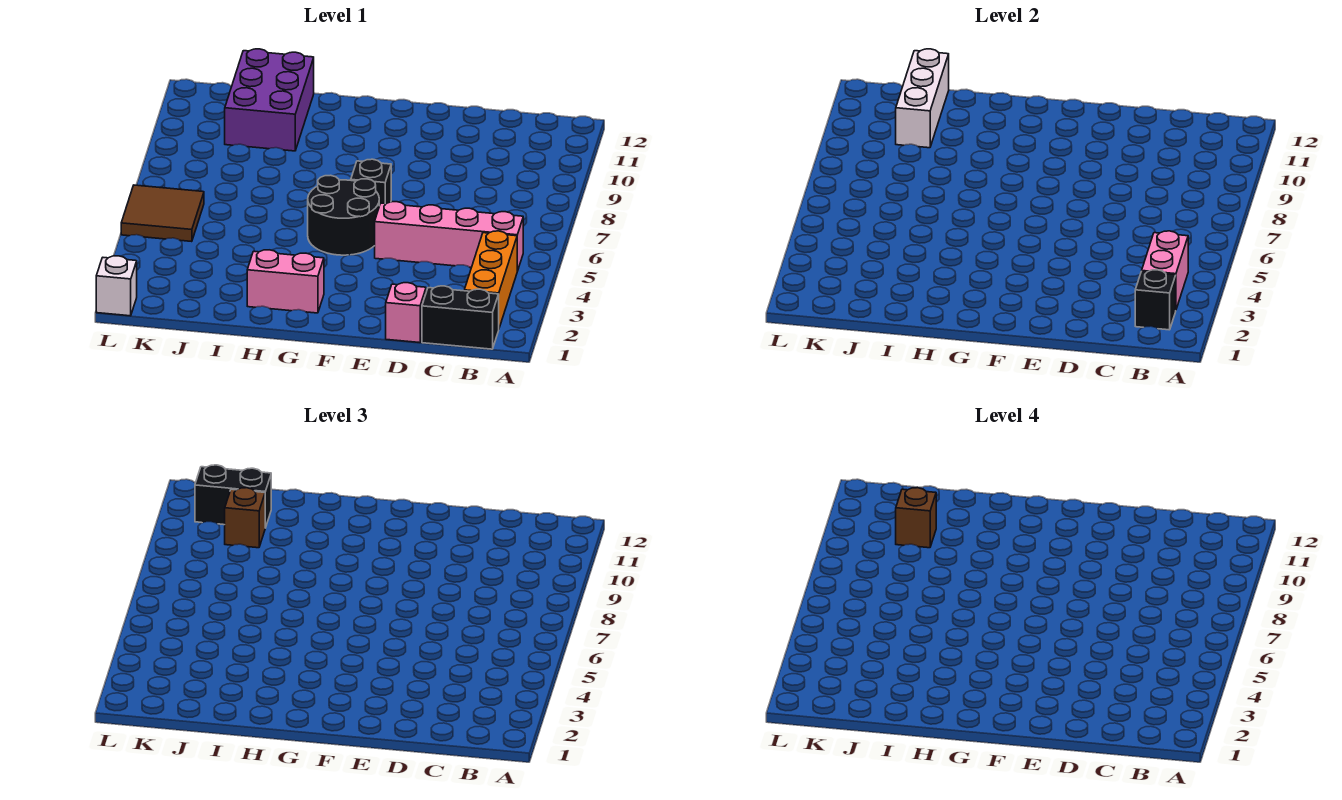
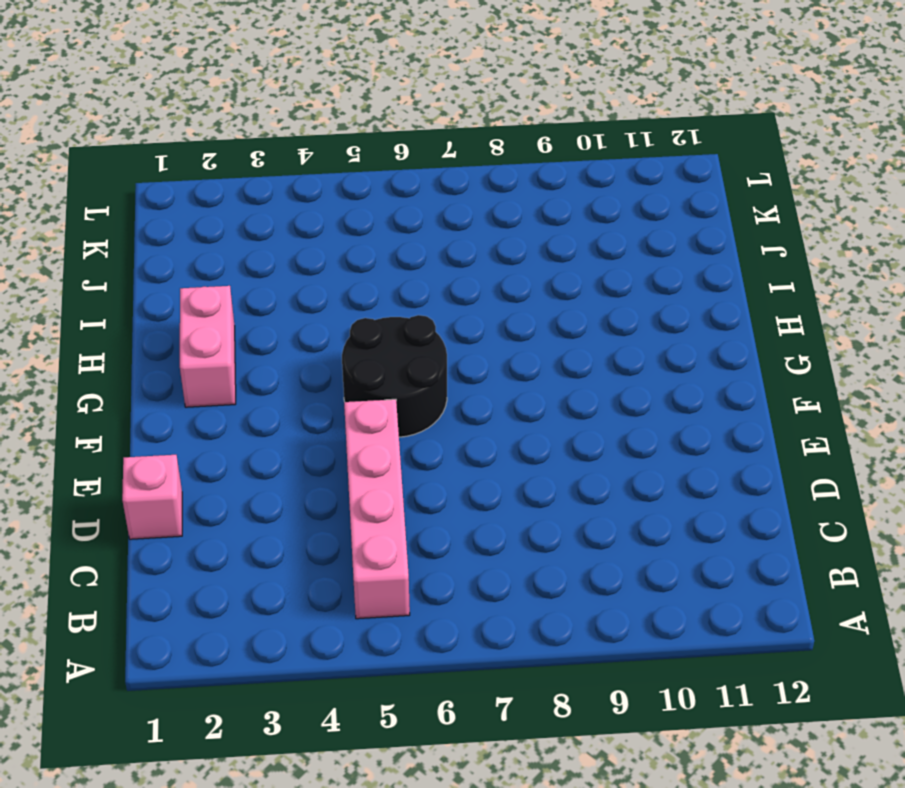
none -> black 1x2 brick [422,286,499,349]
none -> orange 1x3 brick [464,231,517,328]
none -> black 1x1 brick [351,159,391,206]

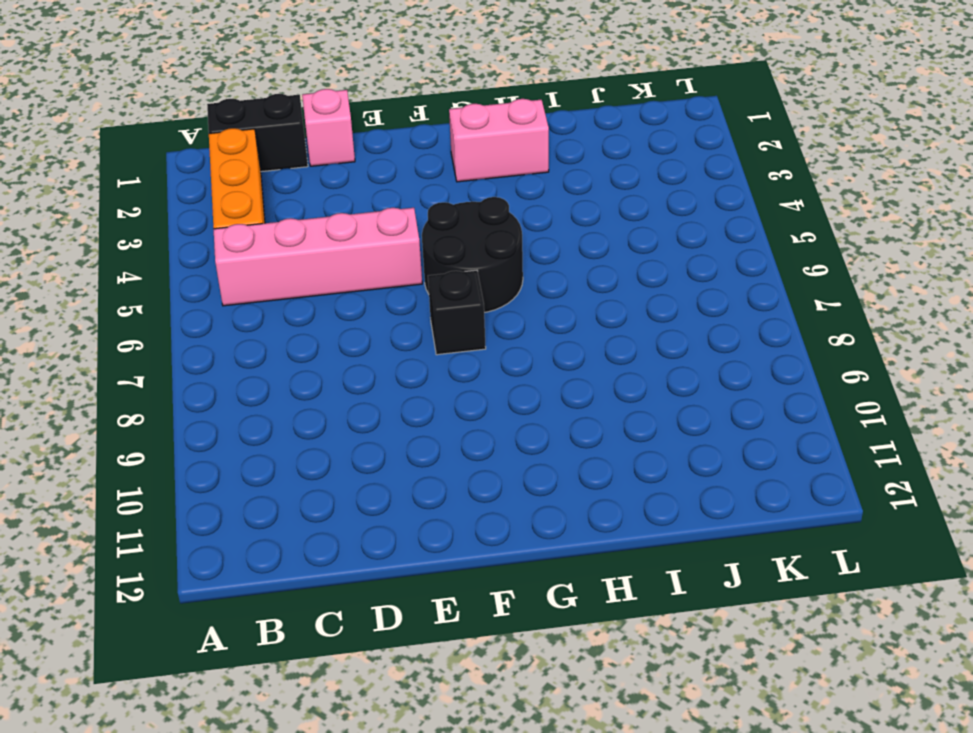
none -> purple 2x3 brick [225,49,314,151]
none -> brown 2x2 tile [121,185,204,242]
none -> white 1x1 brick [96,256,137,316]

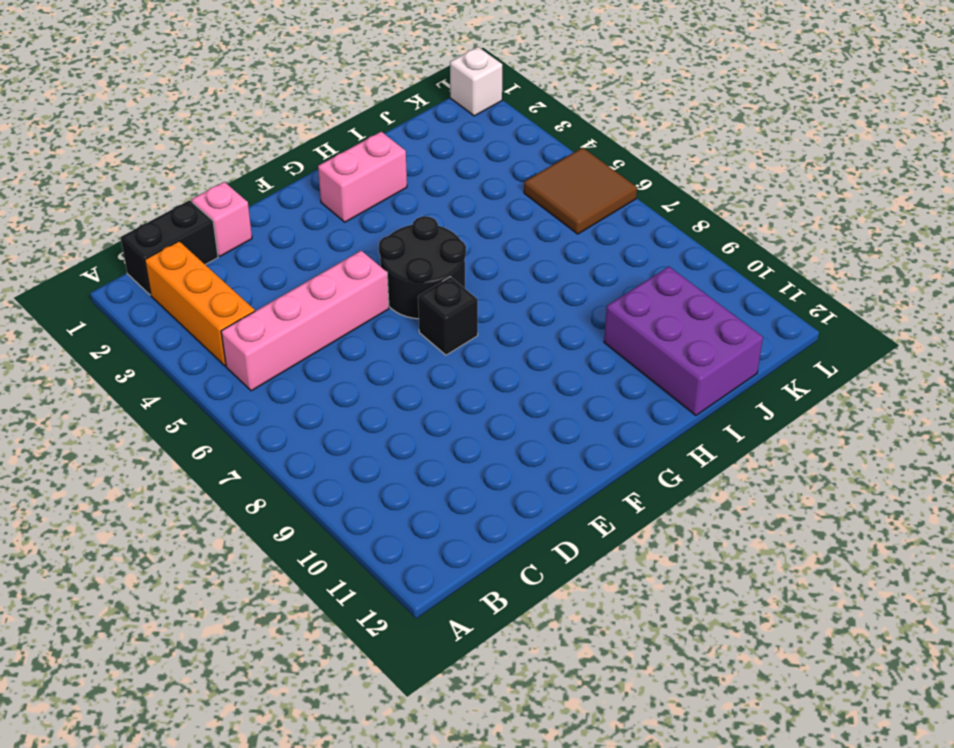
none -> black 1x1 brick [1135,270,1176,330]
none -> pink 1x2 brick [1142,231,1188,309]
none -> white 1x3 brick [896,49,949,148]

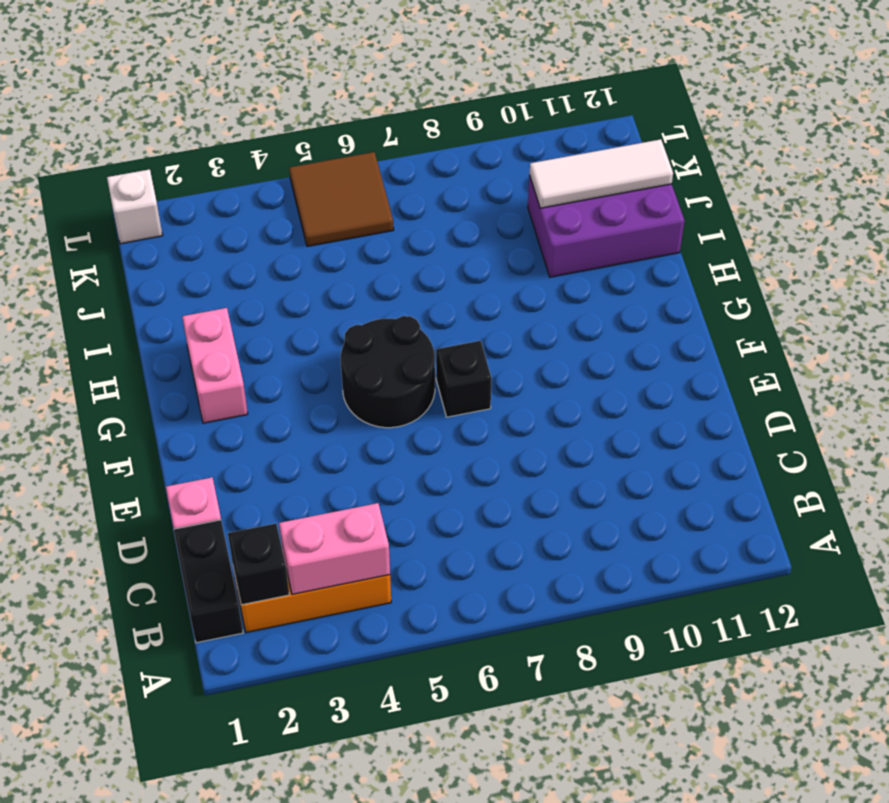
white 1x3 tile [530,139,673,208] -> white 1x3 brick [896,49,949,148]
none -> pink 1x4 brick [375,202,523,271]
none -> brown 1x1 brick [225,488,265,548]
none -> black 1x2 brick [195,465,271,528]

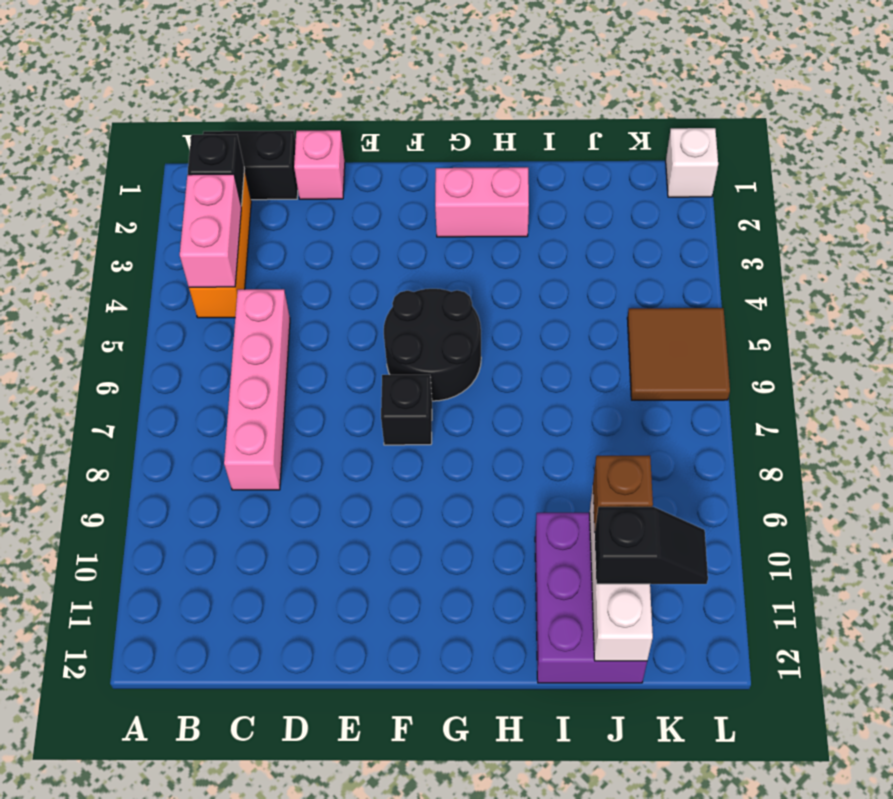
pink 1x4 brick [224,289,290,490] -> pink 1x4 brick turned to [375,202,523,271]
black 1x2 slope [595,507,708,584] -> black 1x2 brick [195,465,271,528]
none -> brown 1x1 brick [896,488,936,548]

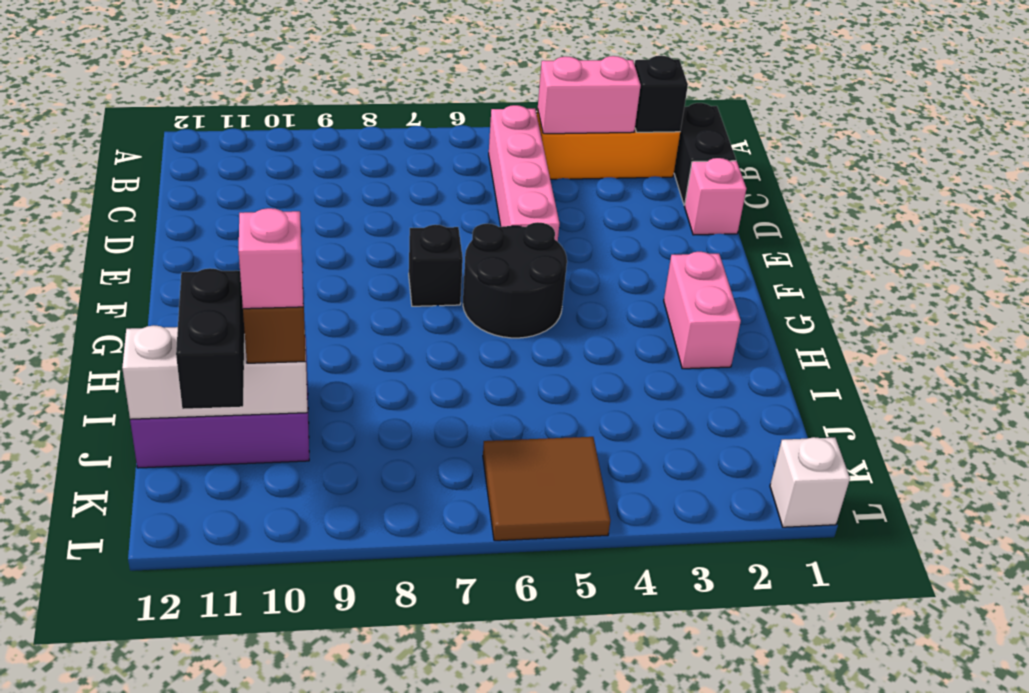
pink 1x1 brick [239,208,303,309] -> brown 1x1 brick [896,488,936,548]

